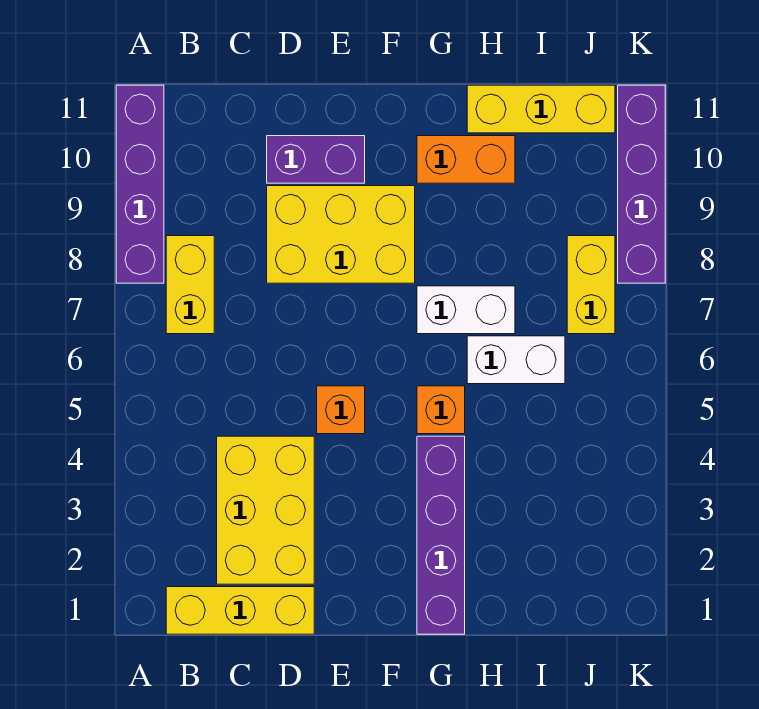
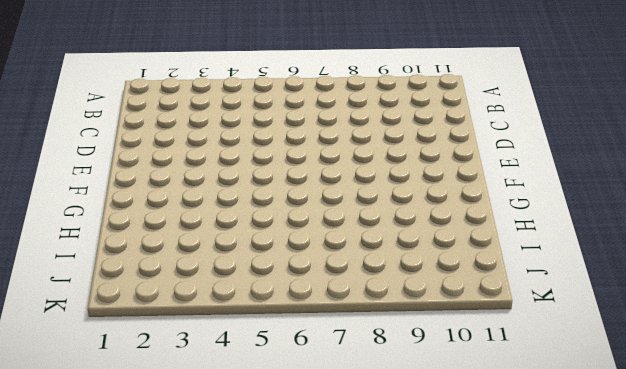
none -> purple 1x4 brick [116,85,164,283]
none -> yellow 1x3 brick [166,587,314,634]
none -> yellow 1x2 brick [166,236,214,334]

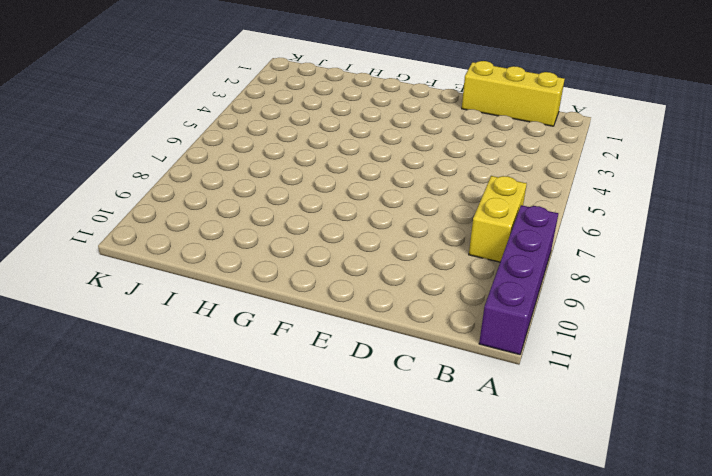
none -> yellow 2x3 brick [217,436,314,584]
none -> yellow 2x3 brick [267,186,415,283]
none -> purple 1x2 brick [267,136,365,183]

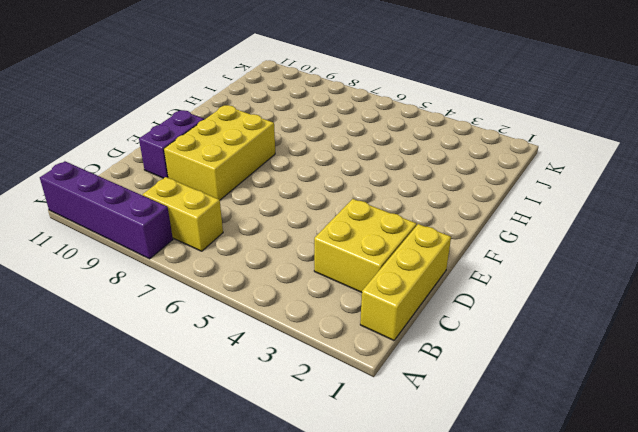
yellow 2x2 brick [314,199,417,292] -> yellow 2x3 brick [217,436,314,584]
none -> orange 1x1 brick [317,386,365,434]
none -> purple 1x4 brick [417,436,465,634]
none -> orange 1x1 brick [417,386,465,434]

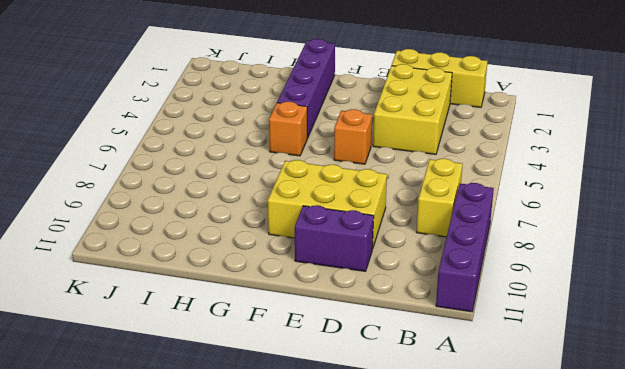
none -> white 1x2 brick [417,286,515,334]
none -> orange 1x2 brick [417,136,515,183]
none -> white 1x2 brick [467,336,565,384]

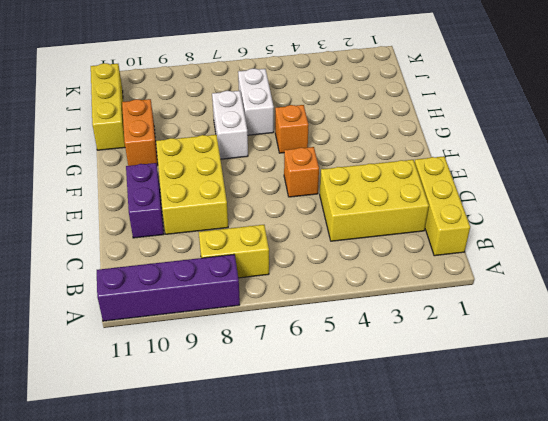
none -> purple 1x4 brick [417,436,465,634]
none -> yellow 1x2 brick [567,236,615,334]
none -> purple 1x4 brick [618,85,665,283]

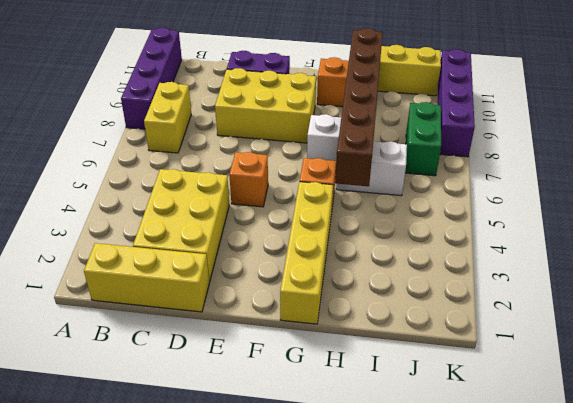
yellow 1x4 brick [280,182,333,324] -> purple 1x4 brick [417,436,465,634]
brown 1x6 brick [335,28,383,186] -> none
green 1x2 brick [405,102,441,176] -> yellow 1x2 brick [567,236,615,334]

